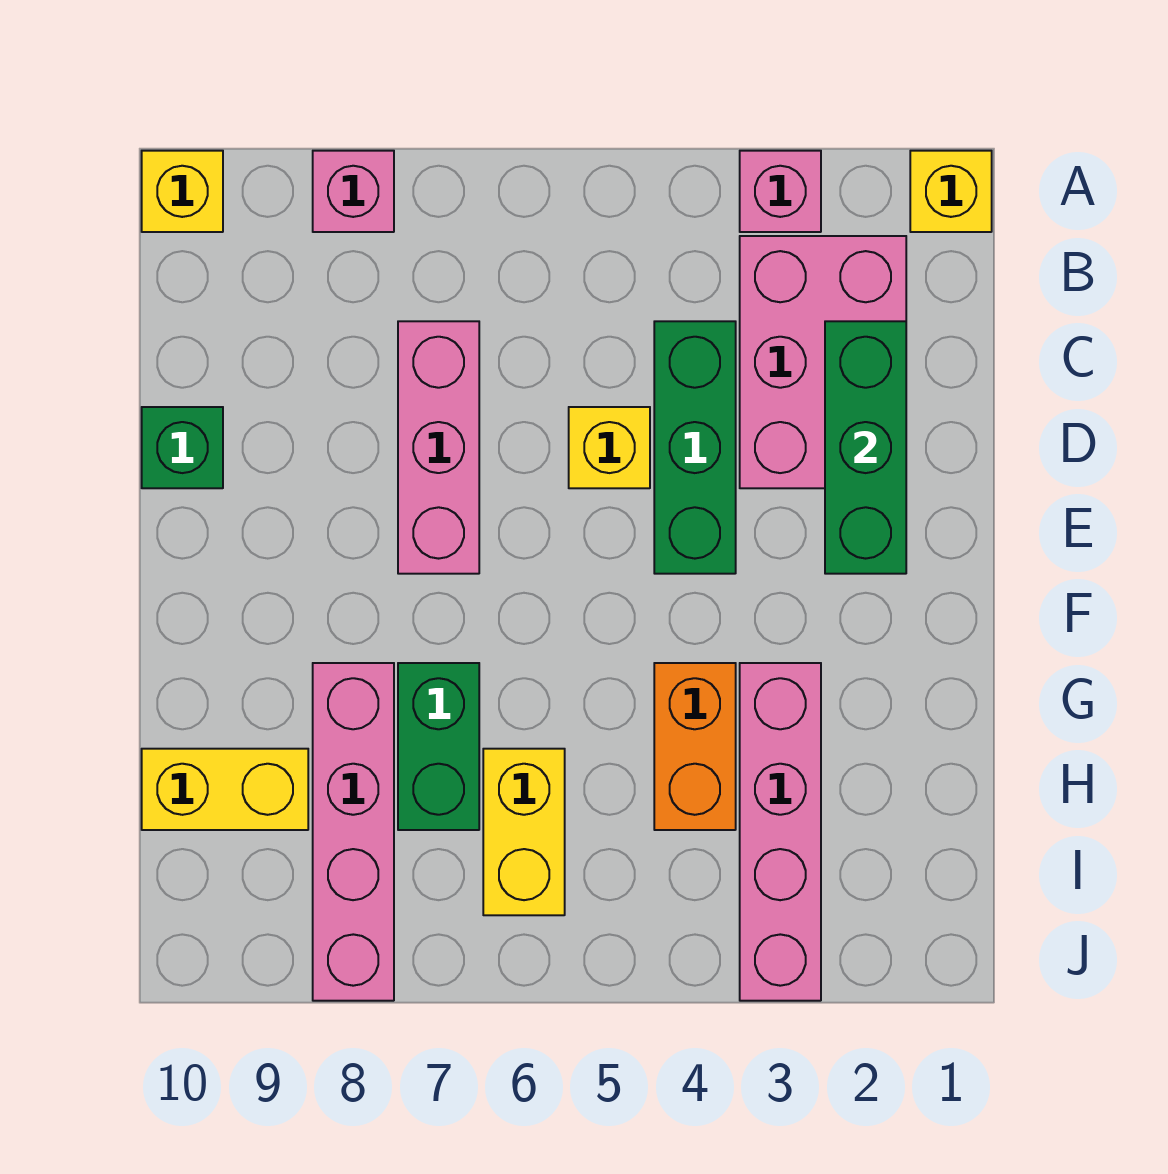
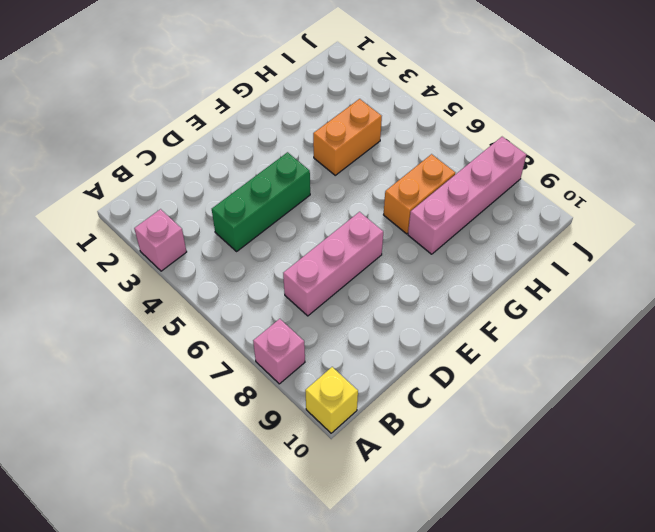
orange 1x2 brick [384,154,455,234] -> green 1x2 brick [398,663,479,830]
none -> yellow 1x1 brick [910,151,992,232]
none -> pink 2x3 brick [740,236,906,488]
none -> yellow 1x1 brick [569,407,650,488]

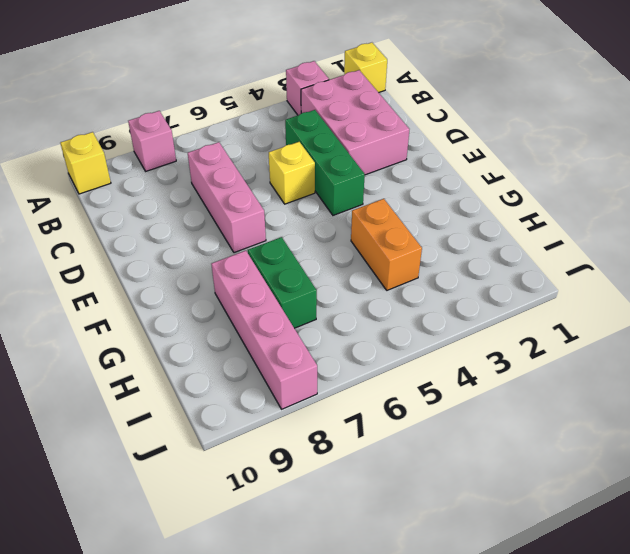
none -> green 1x1 brick [142,407,223,488]
none -> pink 1x4 brick [740,663,821,1001]
none -> yellow 1x2 brick [483,749,565,915]

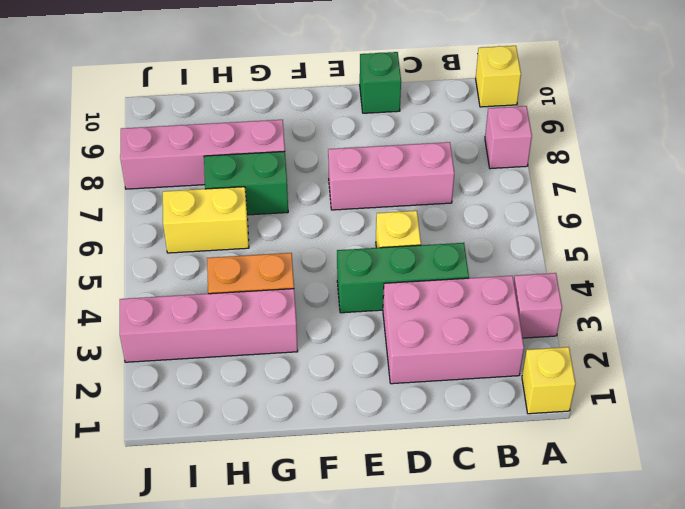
none -> yellow 1x2 brick [142,749,308,830]
none -> green 1x3 brick [825,321,906,574]

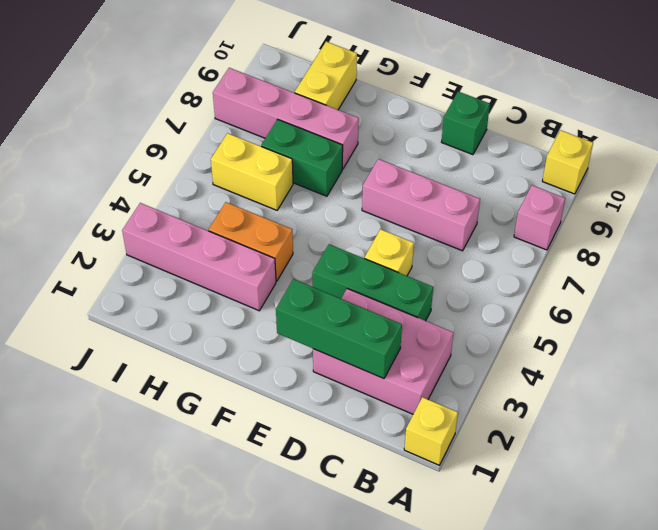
none -> pink 1x1 brick [740,151,821,232]

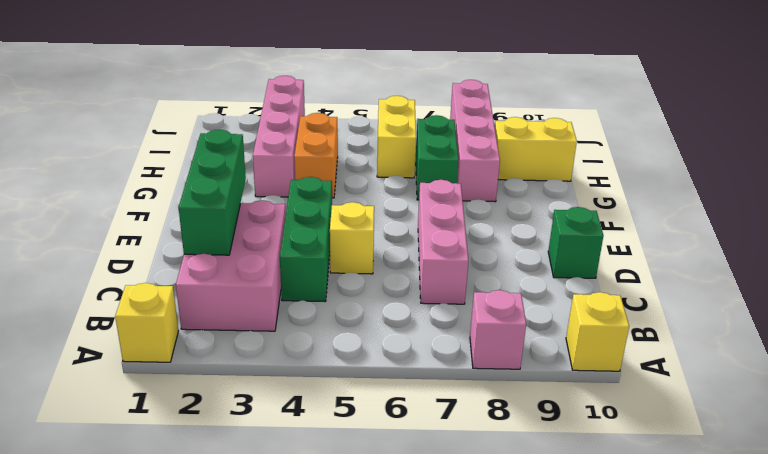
none -> pink 1x1 brick [740,151,821,232]

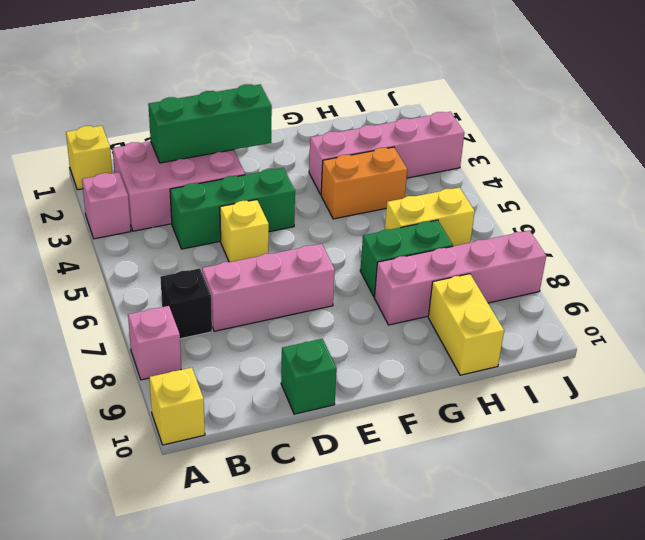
black 1x1 brick [160,268,212,339] -> none

